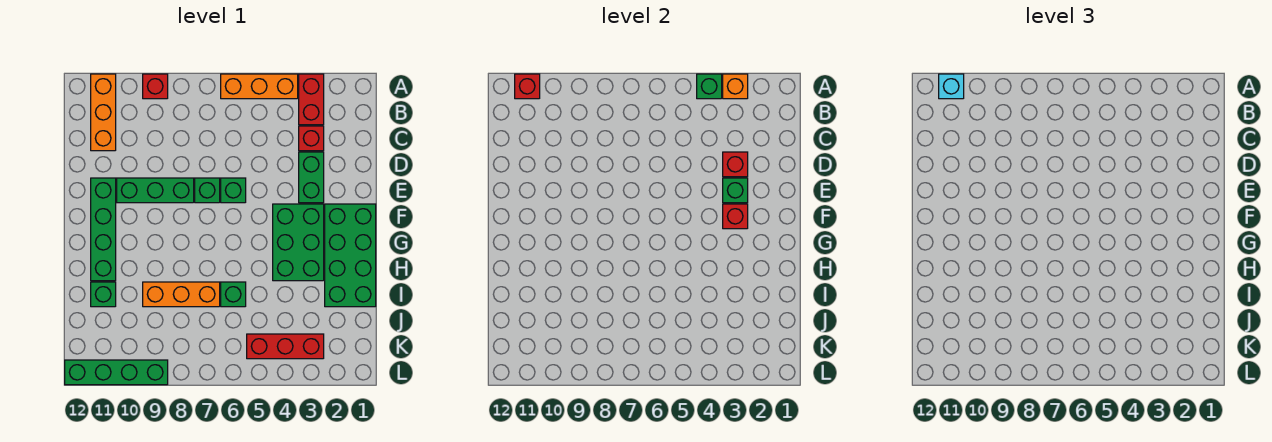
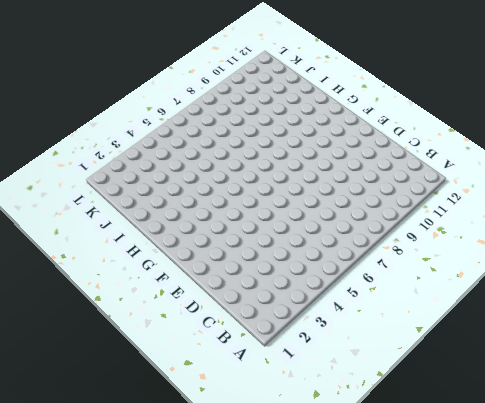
none -> red 1x2 brick [299,74,324,125]
none -> orange 1x3 brick [221,74,298,99]
none -> red 1x1 brick [143,74,168,99]

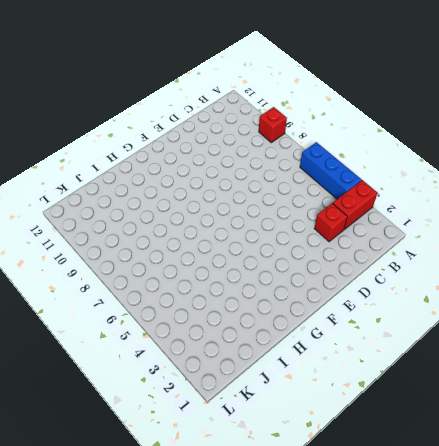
blue 1x3 brick [300,142,361,199] -> orange 1x3 brick [221,74,298,99]
none -> orange 1x3 brick [91,74,116,151]
none -> green 1x2 brick [299,152,324,203]
none -> green 1x1 brick [221,178,246,203]

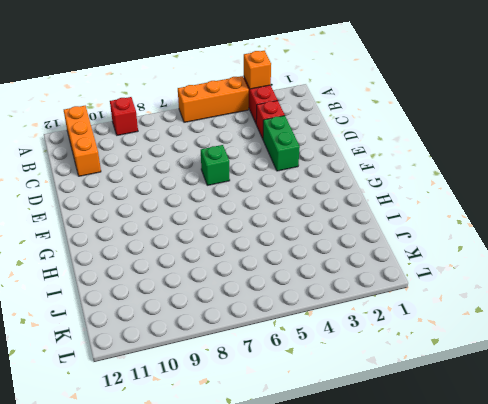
none -> green 1x1 brick [195,178,220,203]
none -> green 1x3 brick [117,178,194,203]
none -> green 1x4 brick [91,178,116,281]

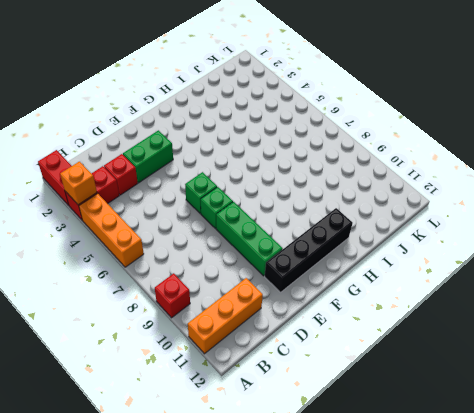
red 1x2 brick [38,150,71,205] -> none
black 1x4 brick [265,208,353,292] -> green 1x4 brick [91,178,116,281]
none -> green 2x4 brick [325,204,376,307]
none -> green 2x3 brick [273,204,324,281]
none -> green 1x1 brick [221,282,246,307]

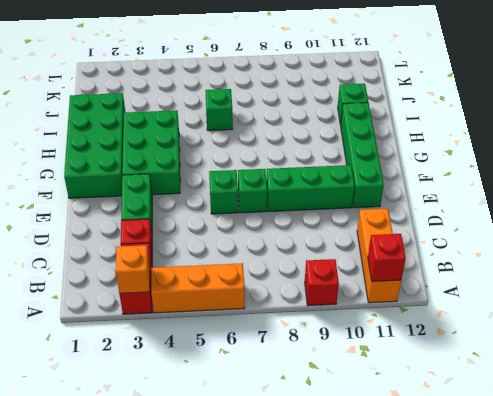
none -> orange 1x3 brick [143,282,220,307]
none -> red 1x3 brick [247,334,324,359]
none -> green 1x4 brick [65,360,168,385]

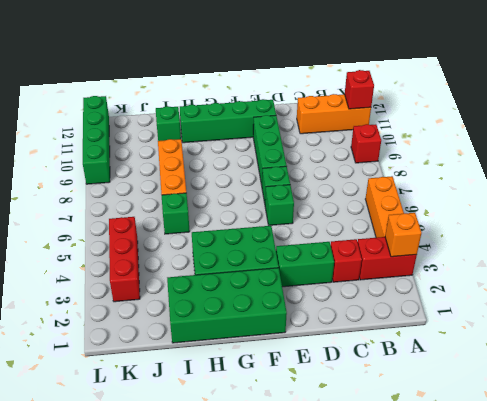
none -> green 1x1 brick [697,74,722,99]
none -> red 1x1 brick [723,152,748,177]
none -> green 1x1 brick [723,178,748,203]

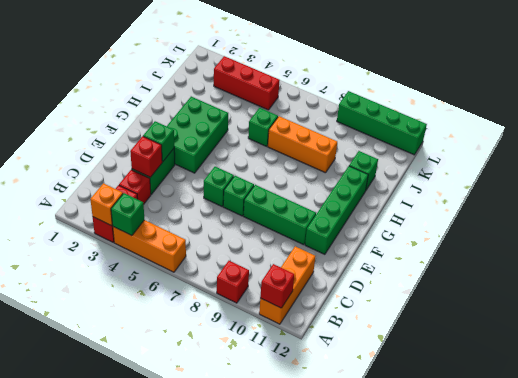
none -> green 2x4 brick [325,204,376,307]
none -> red 1x1 brick [723,204,748,229]
none -> cyan 1x1 brick [939,74,964,99]

